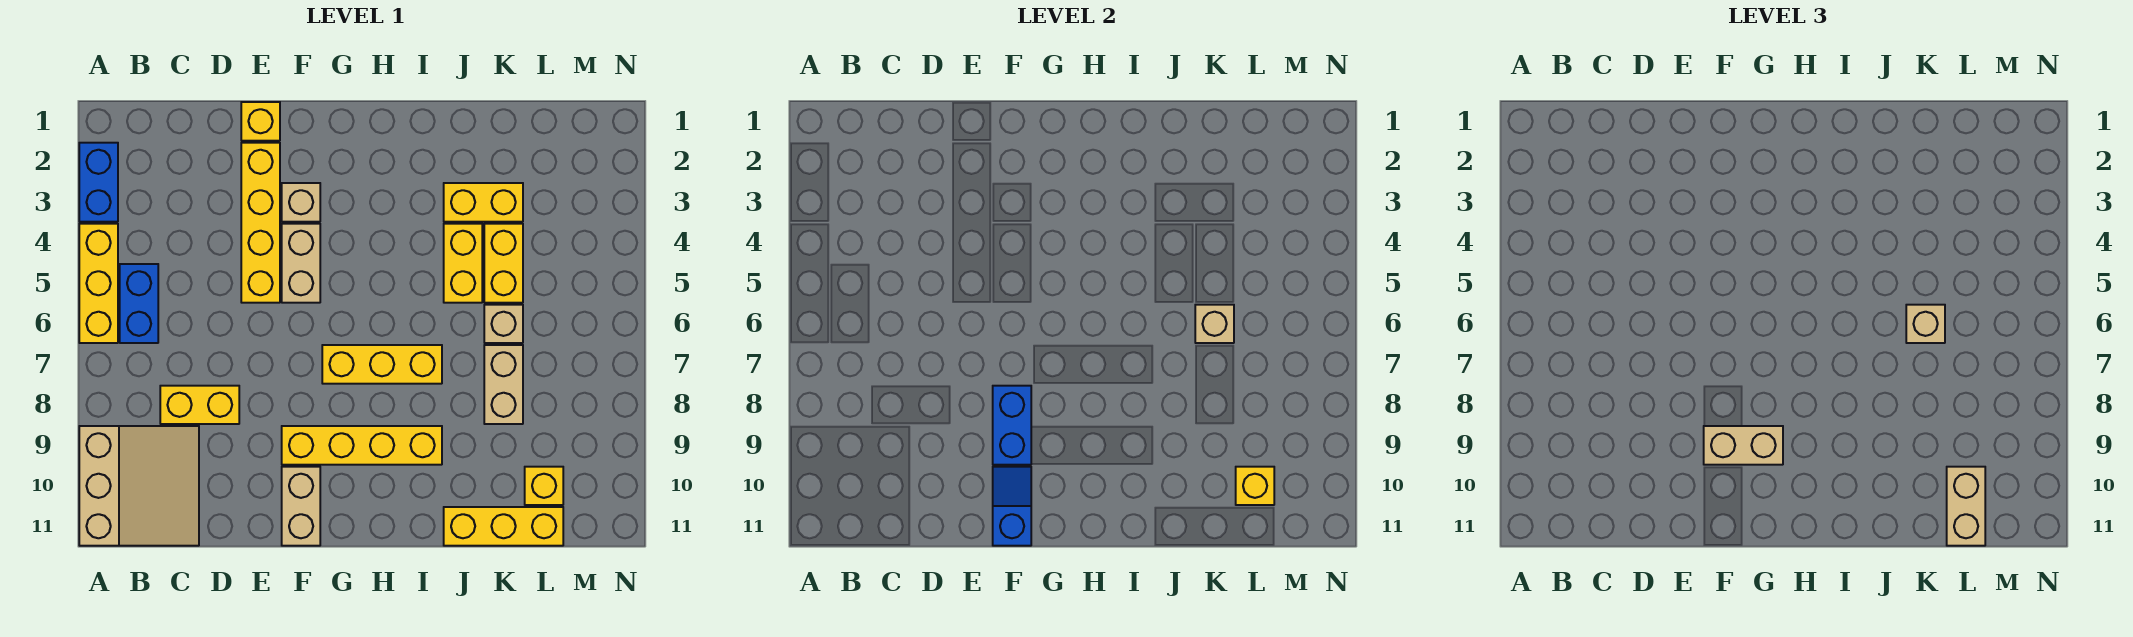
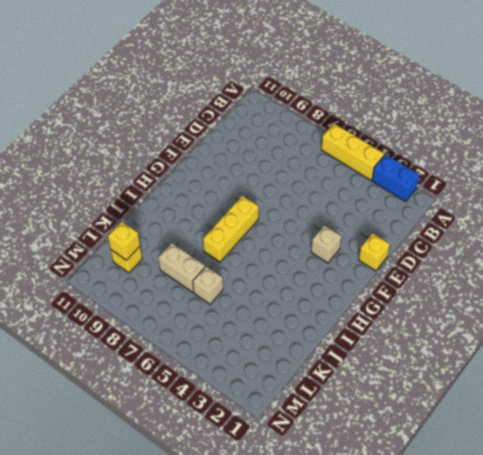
none -> tan 3x3 slope [79,426,199,546]
none -> blue 1x2 brick [120,264,158,343]
none -> yellow 1x2 brick [160,386,239,424]

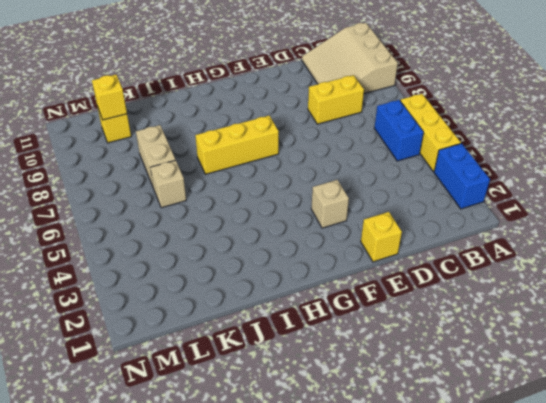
none -> yellow 1x4 brick [241,143,280,303]
none -> tan 1x2 brick [282,224,320,303]
none -> yellow 1x4 brick [282,426,442,465]

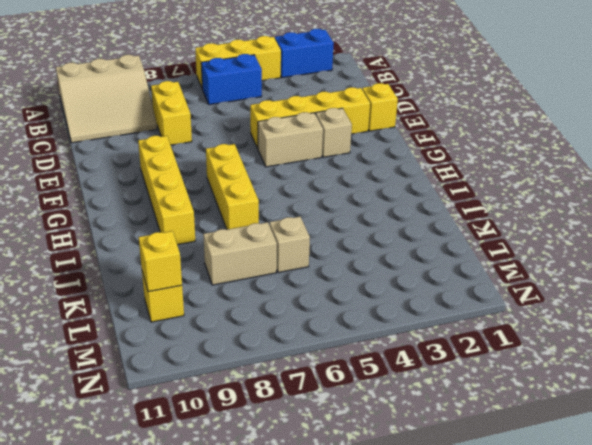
none -> tan 1x2 brick [282,467,320,546]
none -> yellow 1x2 brick [444,183,523,222]
none -> yellow 1x2 brick [444,224,482,303]

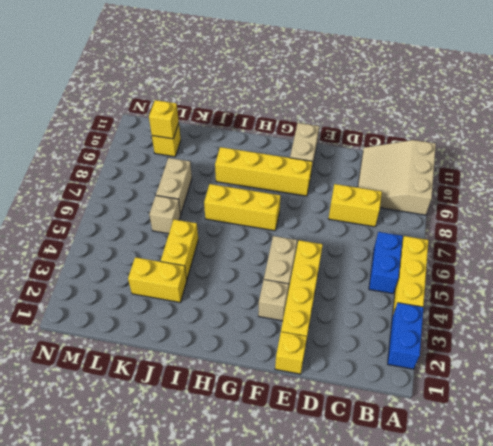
none -> yellow 1x3 brick [444,507,563,546]
none -> yellow 1x2 brick [484,224,523,303]
none -> blue 1x2 brick [993,386,1031,465]

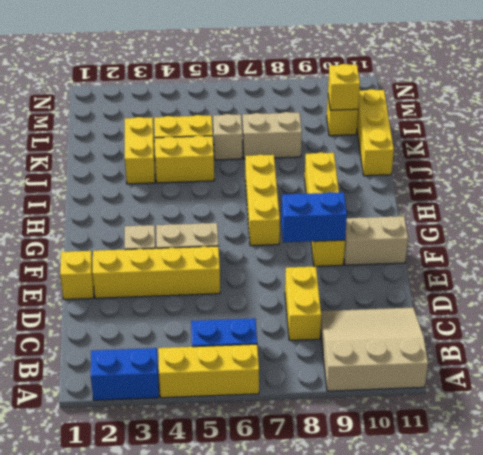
none -> blue 1x2 slope [993,467,1031,546]
none -> tan 1x1 brick [1195,305,1234,343]
none -> tan 1x2 brick [1704,426,1783,465]

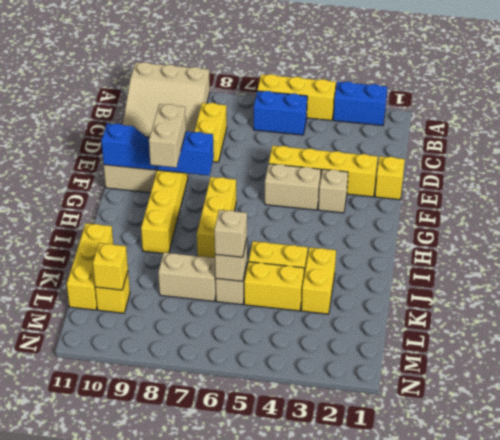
none -> tan 1x2 brick [1947,467,1985,546]

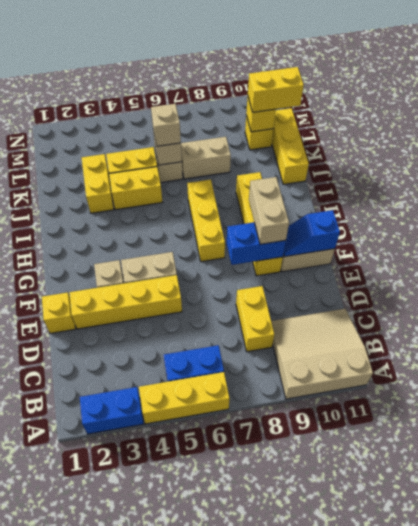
yellow 1x2 brick [248,67,304,112] -> tan 1x2 brick [1947,467,1985,546]

